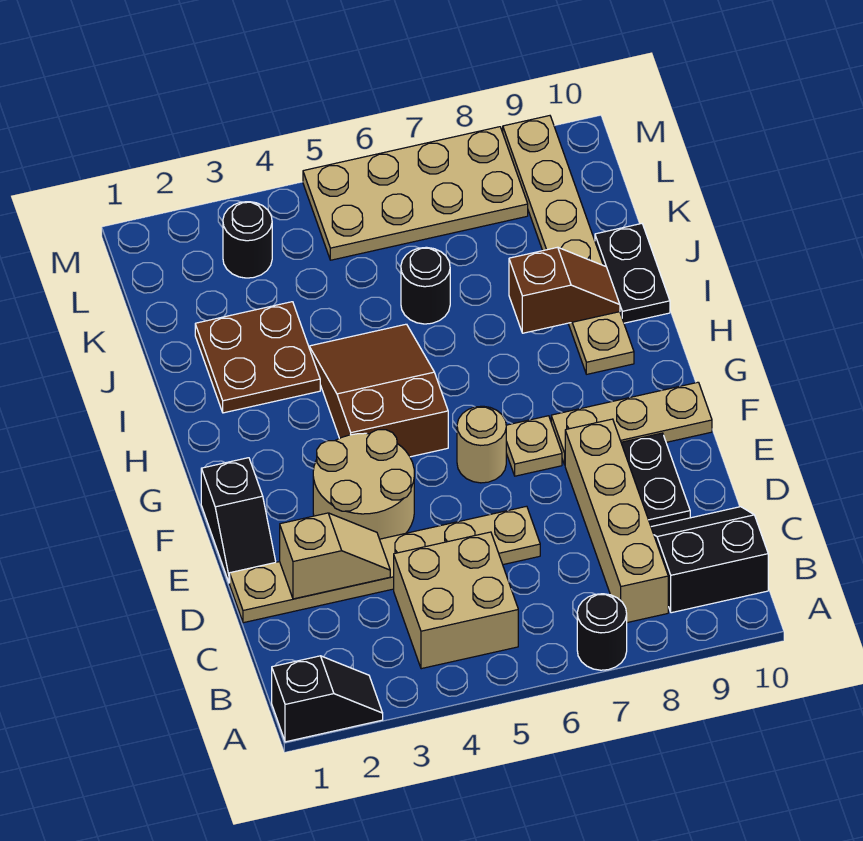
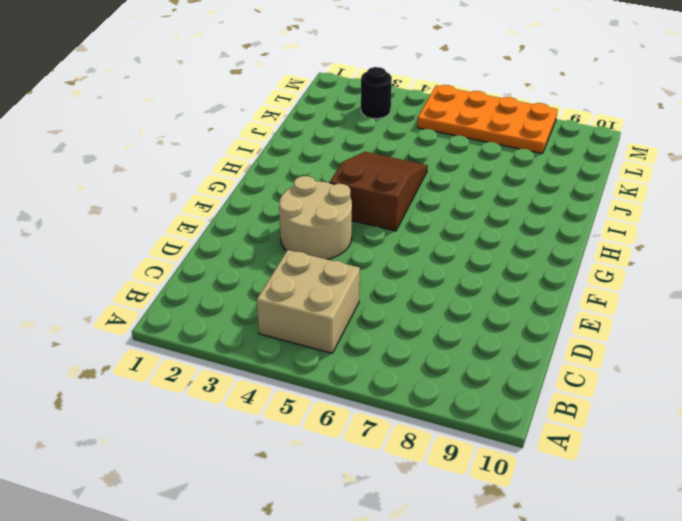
orange 2x4 plate [417,85,558,153] -> tan 2x4 plate [303,127,528,260]
none -> black 1x2 slope [272,656,383,742]
none -> black 1x1 round brick [577,594,627,670]
none -> tan 1x4 brick [565,419,668,623]

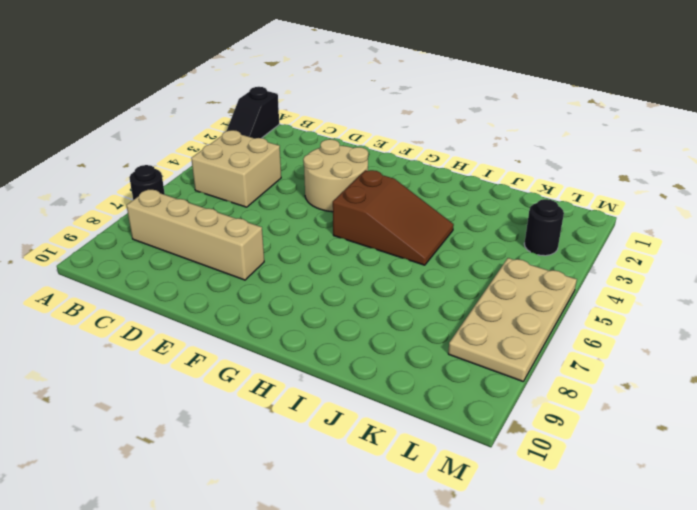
none -> black 2x2 slope [651,507,768,613]
none -> tan 1x6 plate [230,506,540,623]
none -> black 1x2 plate [621,433,690,527]

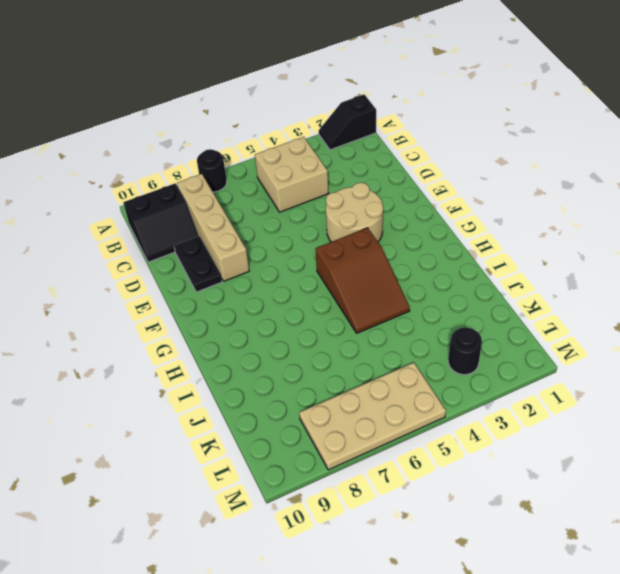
none -> tan 1x6 plate [230,506,540,623]
none -> black 1x2 slope [201,458,276,583]
none -> tan 1x1 round brick [457,406,506,483]

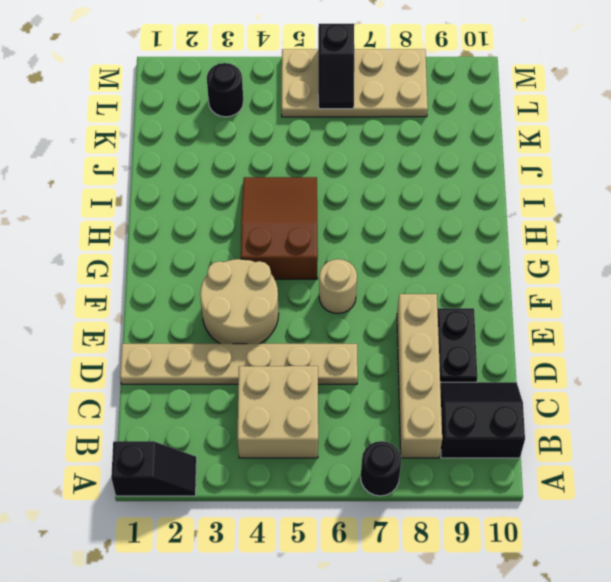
black 1x2 slope [318,24,354,109] -> black 1x2 slope moved to [201,458,276,583]
none -> tan 1x1 plate [506,416,562,476]
none -> tan 1x3 plate [551,382,712,465]
none -> tan 1x6 plate [503,116,634,374]

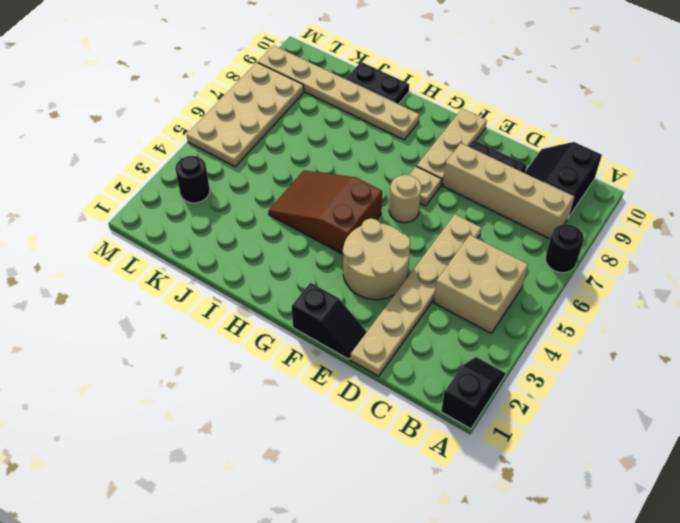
none -> brown 2x2 plate [195,302,320,413]
none -> black 1x1 round brick [401,247,450,324]
none -> tan 1x2 slope [280,513,390,599]

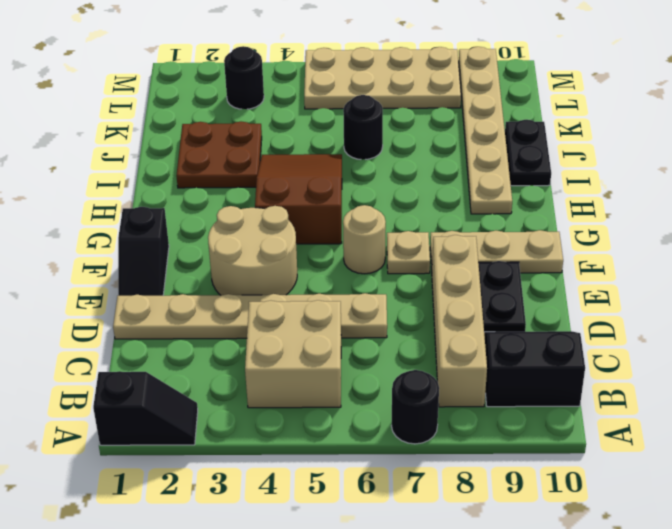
none -> tan 1x2 slope [280,513,390,599]
none -> brown 1x2 slope [509,247,620,333]

